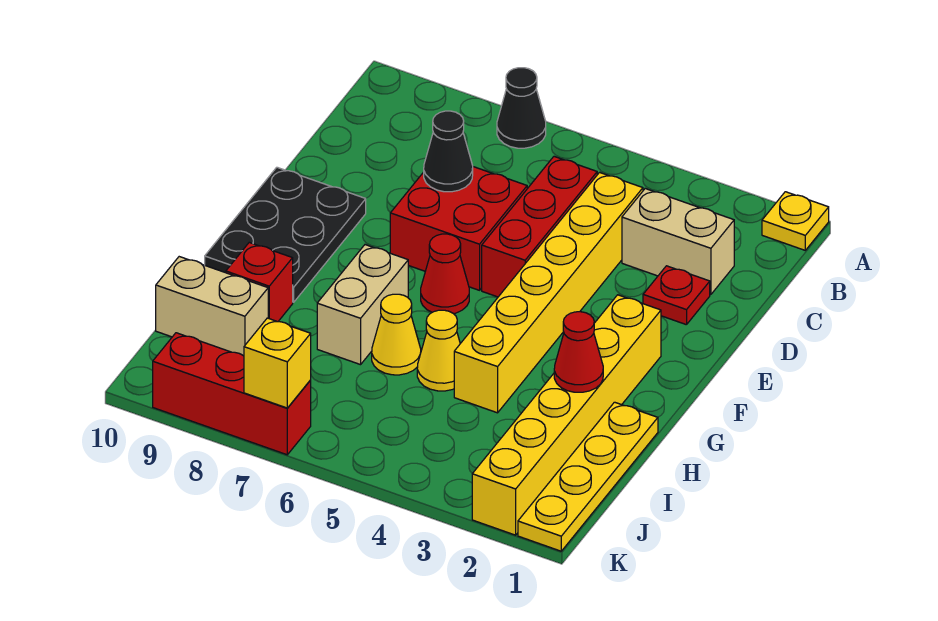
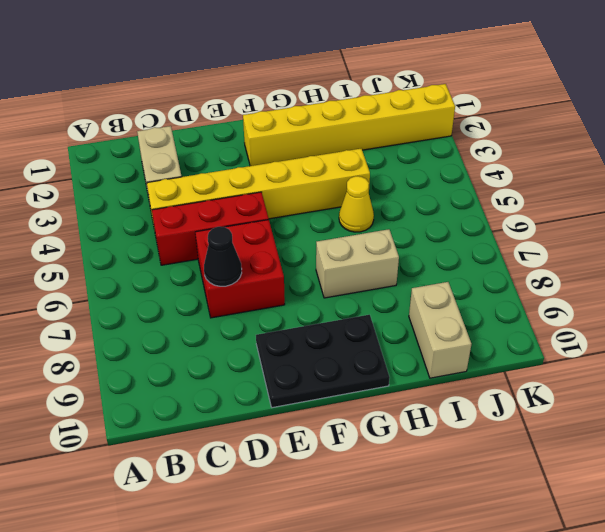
none -> yellow 1x1 plate [762,192,829,250]
none -> black 1x1 cone [497,68,546,148]
none -> red 1x1 plate [643,266,710,325]

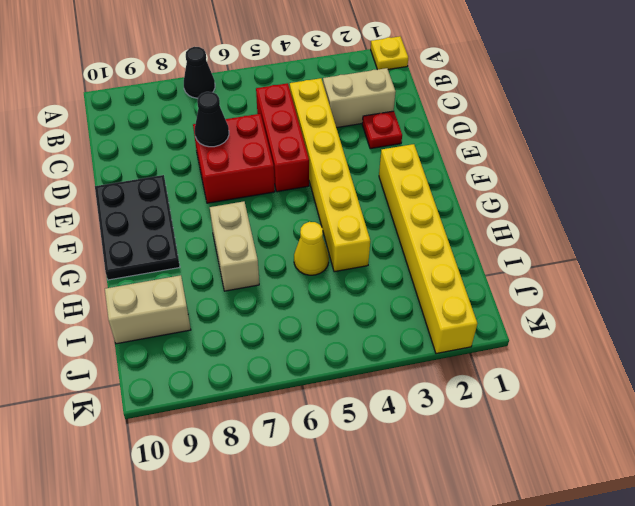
none -> red 1x1 cone [421,234,469,314]
none -> yellow 1x4 plate [518,402,658,551]
none -> yellow 1x1 cone [372,294,421,375]

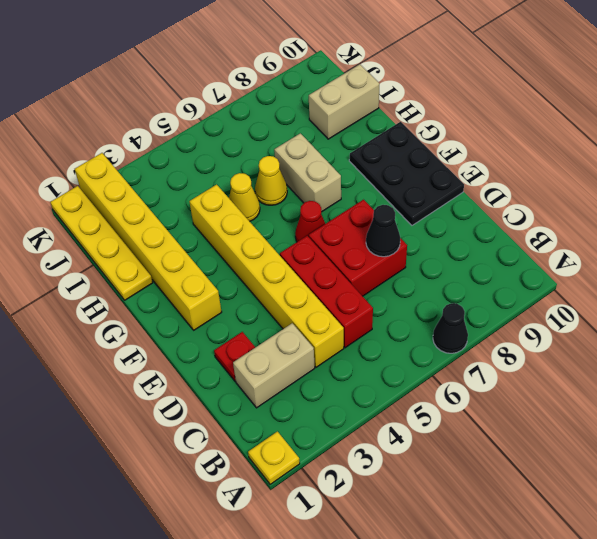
none -> red 1x1 brick [226,242,293,322]
none -> red 1x3 brick [153,333,311,455]
none -> red 1x1 cone [554,312,603,392]

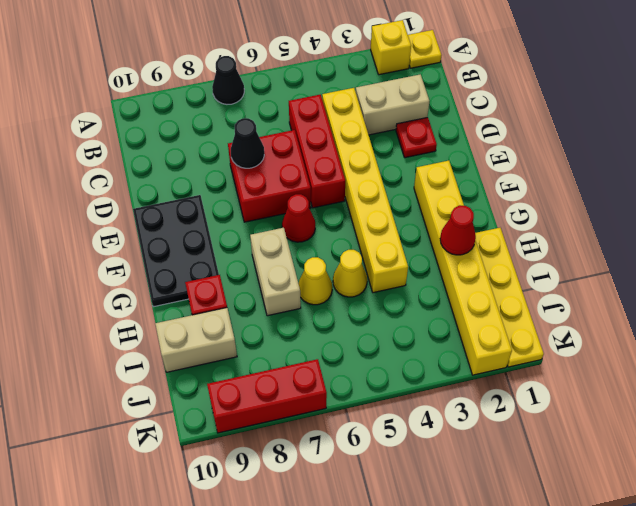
yellow 1x1 brick [371,20,411,75] -> yellow 1x1 brick moved to [244,318,311,408]

